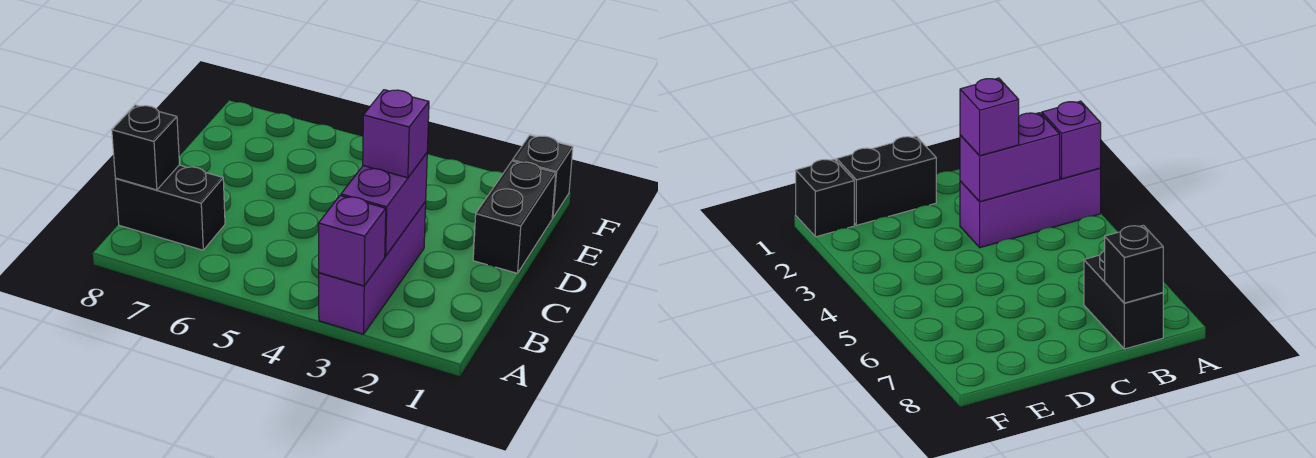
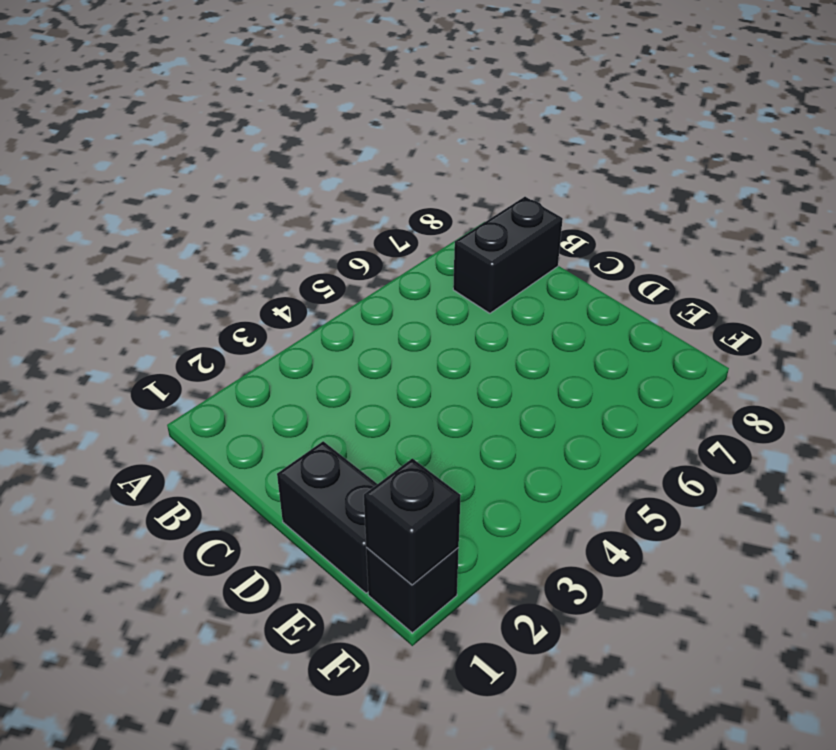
black 1x1 brick [364,458,461,585] -> black 1x1 brick moved to [112,105,179,190]
none -> purple 1x3 brick [319,202,426,334]
none -> purple 1x1 brick [318,196,386,286]

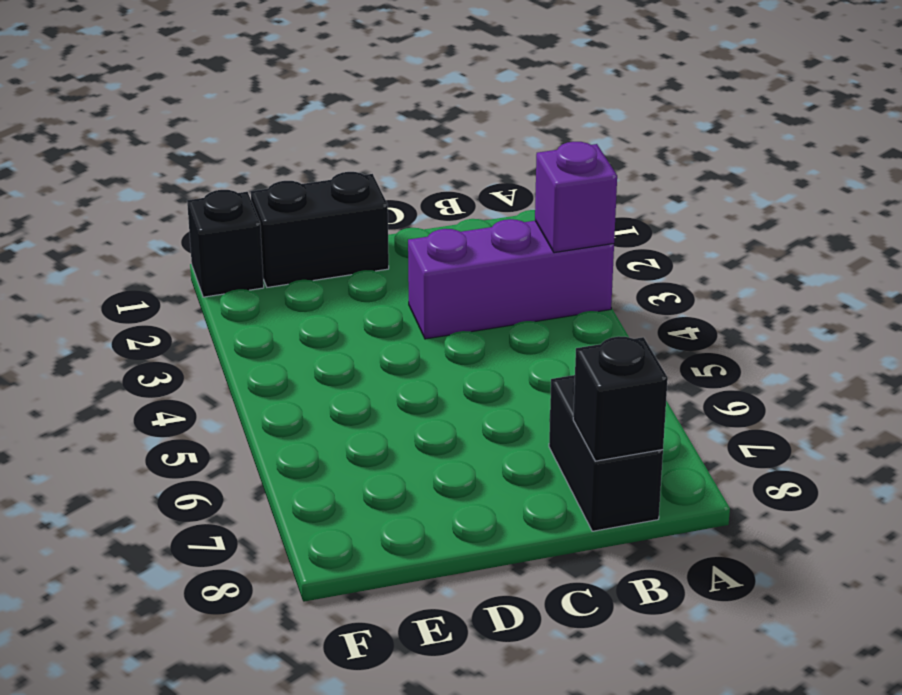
none -> purple 1x2 brick [341,153,427,256]
none -> purple 1x1 brick [363,90,429,178]

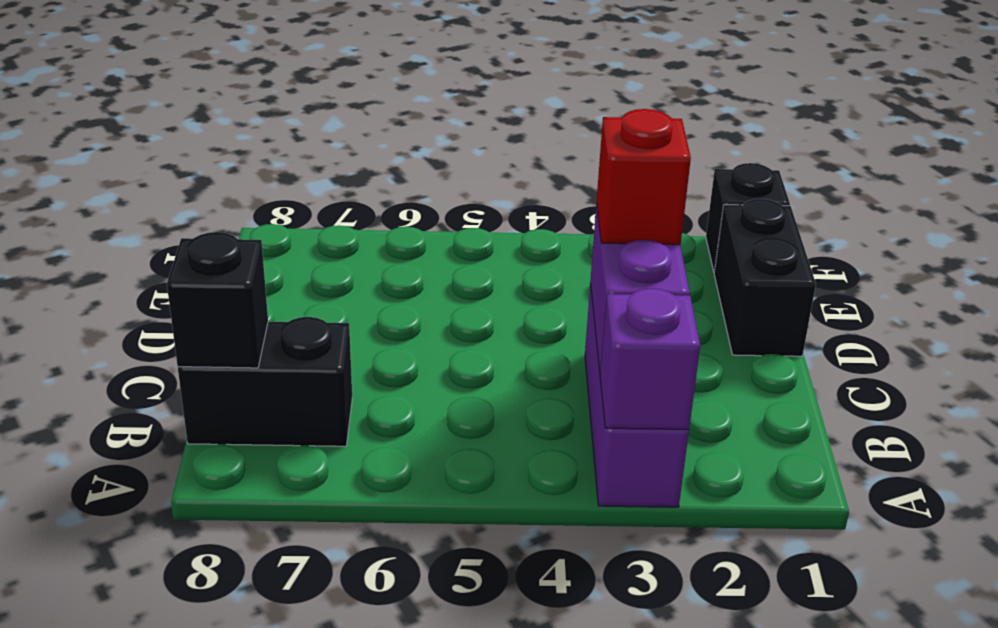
red 1x1 brick [596,109,691,245] -> purple 1x1 brick [363,90,429,178]

